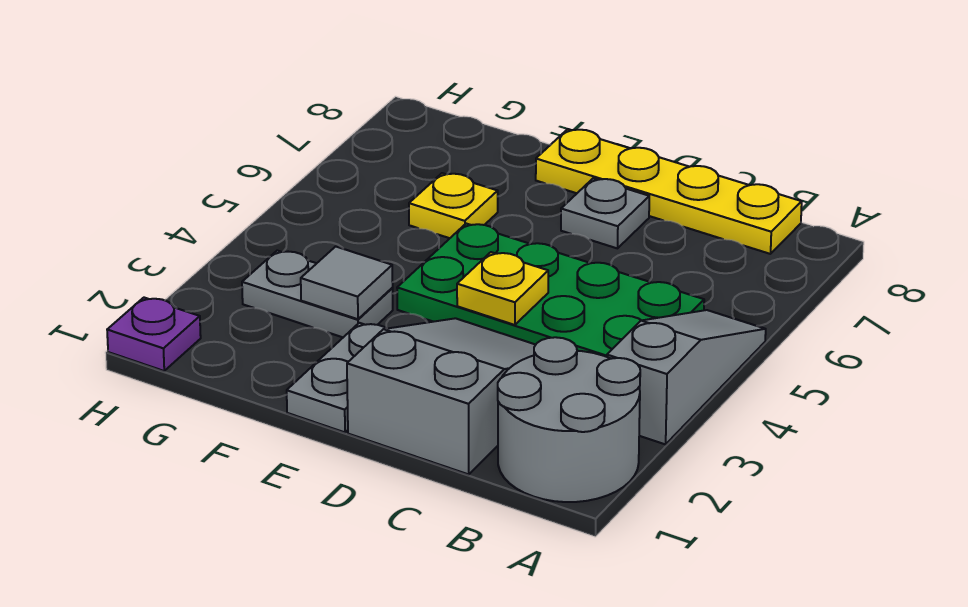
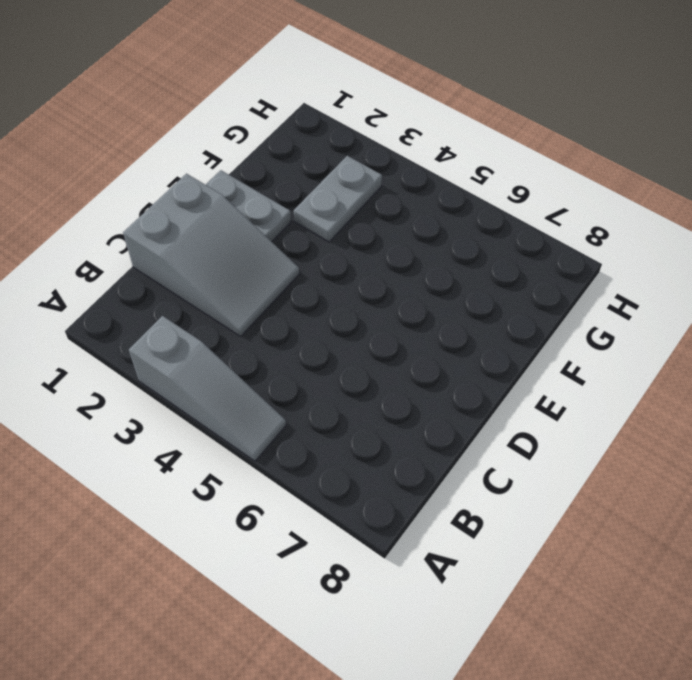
none -> grey 2x2 round brick [498,337,640,502]
none -> green 2x4 plate [397,224,704,357]
none -> yellow 1x4 plate [536,129,802,254]

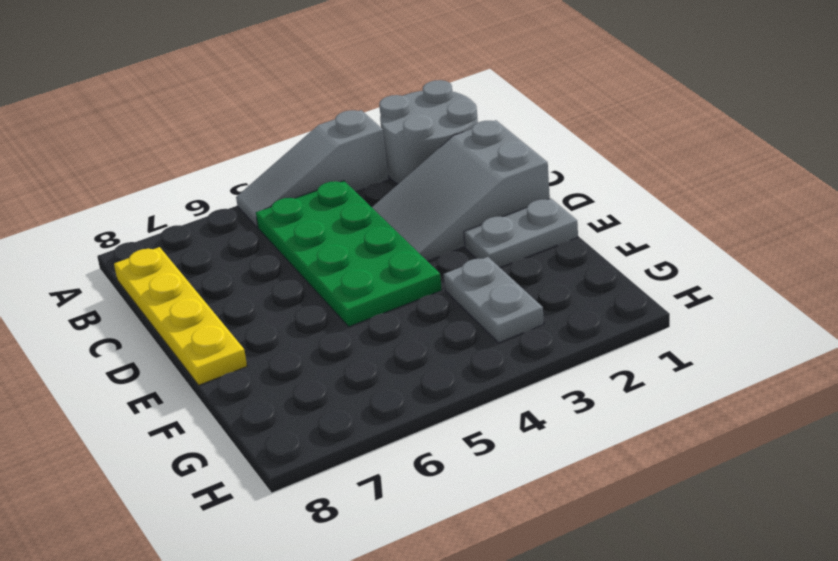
none -> grey 1x1 plate [561,178,649,248]
none -> yellow 1x1 plate [409,173,498,238]
none -> purple 1x1 plate [107,298,201,371]

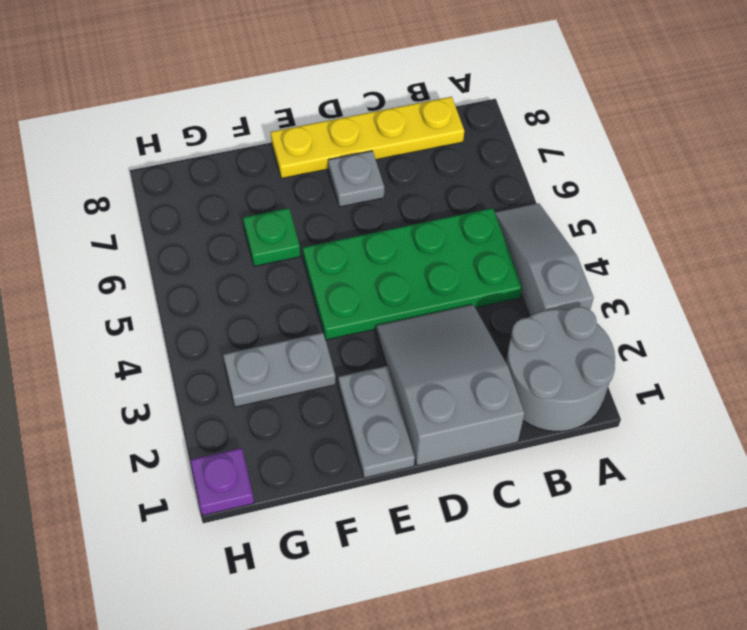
green 1x1 plate [243,208,300,266] -> yellow 1x1 plate [409,173,498,238]
none -> yellow 1x1 plate [457,252,548,325]
none -> grey 1x1 tile [301,246,393,319]

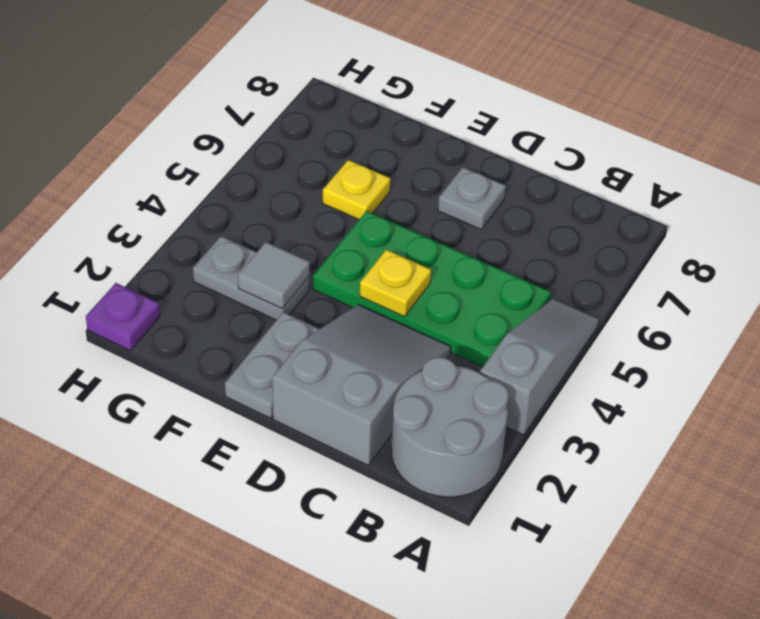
none -> yellow 1x4 plate [536,129,802,254]

